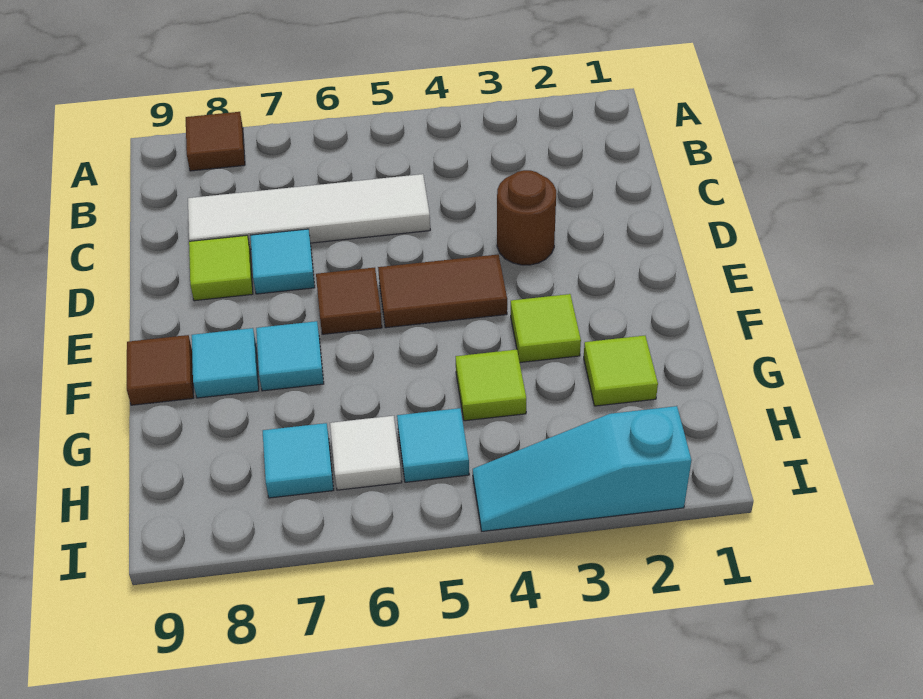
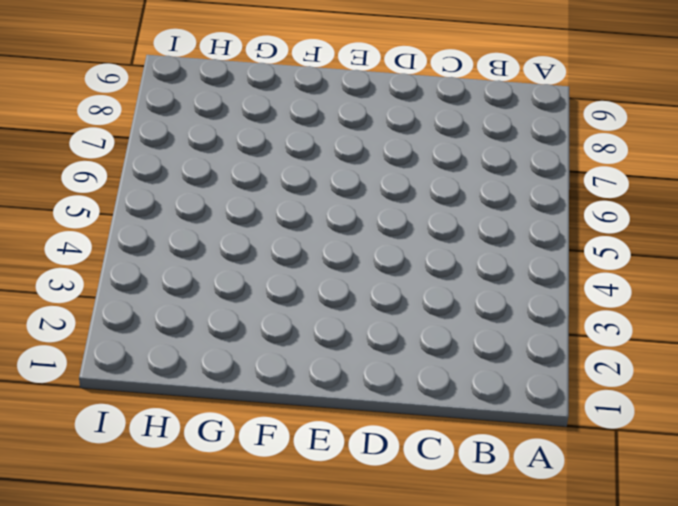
none -> brown 1x1 tile [186,112,245,171]
none -> white 1x4 tile [188,174,430,249]
none -> brown 1x1 round brick [497,170,556,265]

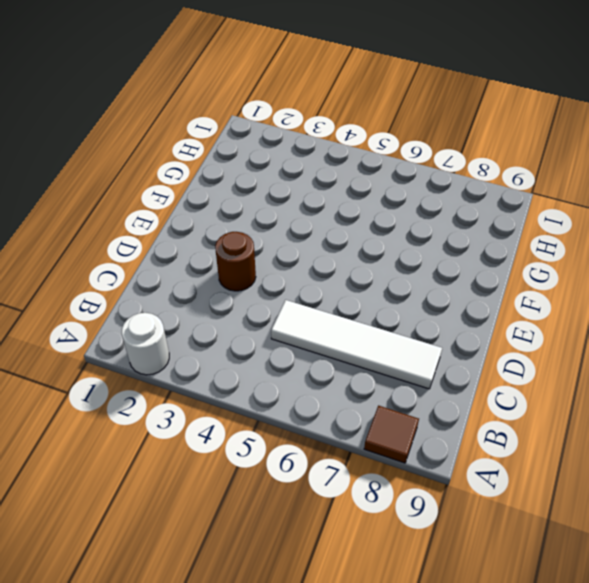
white 1x1 round brick [122,313,169,375] -> none
none -> cyan 1x1 tile [251,229,315,294]
none -> lime 1x1 tile [189,235,253,301]
none -> brown 1x2 tile [378,255,507,328]

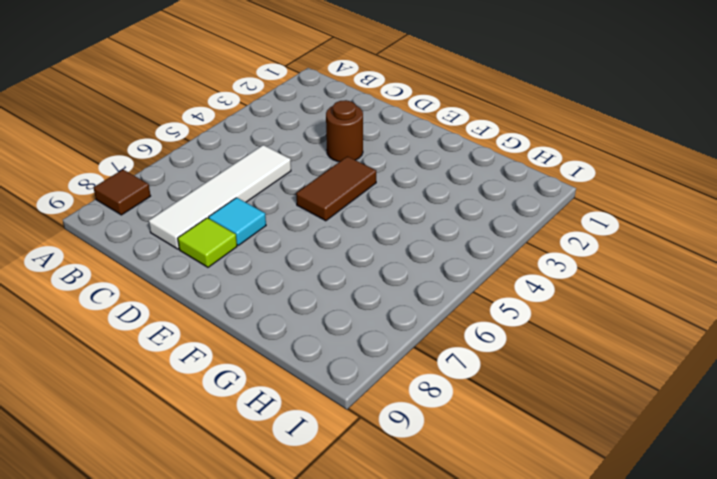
none -> brown 1x1 tile [316,267,382,334]
none -> lime 1x1 tile [511,294,581,362]
none -> cyan 1x1 tile [256,321,324,391]

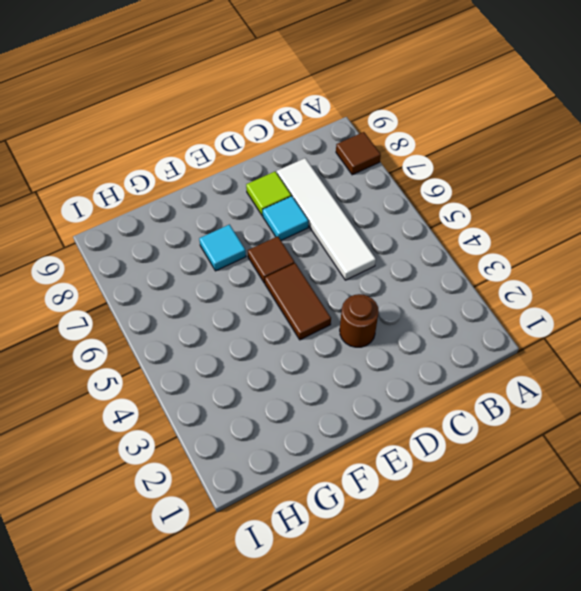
none -> lime 1x1 tile [511,294,581,362]
none -> cyan 1x1 tile [192,328,259,398]
none -> brown 1x1 tile [127,335,194,405]

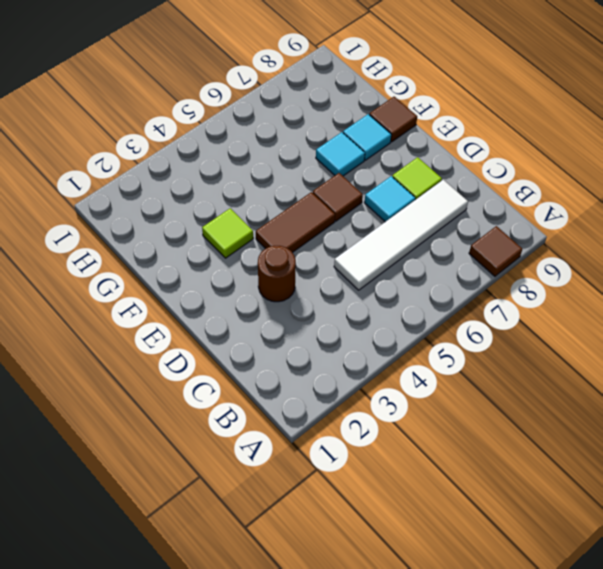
none -> lime 1x1 tile [584,336,658,406]
none -> lime 1x1 tile [456,350,526,421]
none -> cyan 1x1 tile [397,408,469,482]

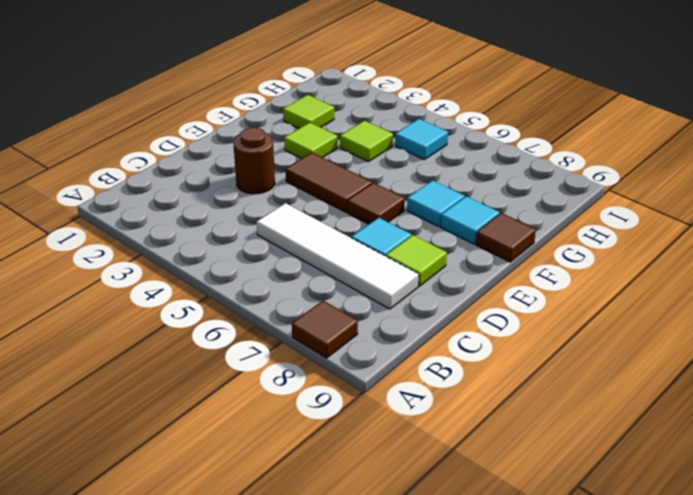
none -> white 1x1 tile [330,416,402,490]
none -> cyan 1x1 tile [263,423,334,498]
none -> cyan 1x3 slope [473,406,692,531]

